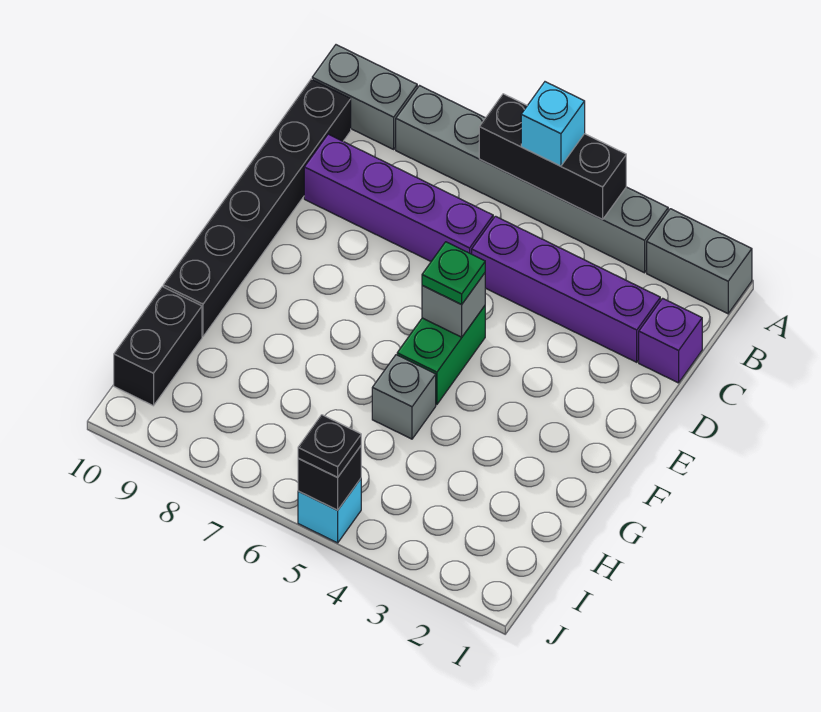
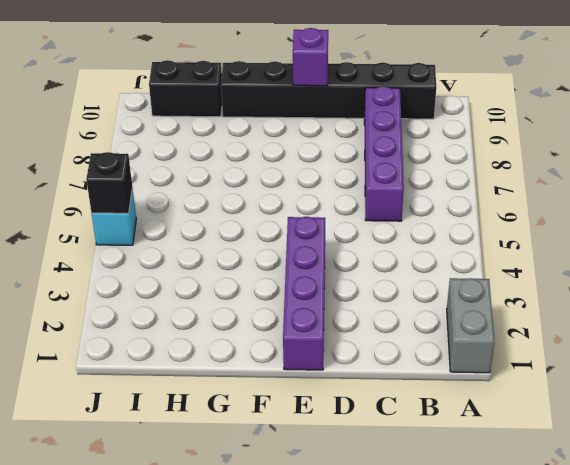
purple 1x4 brick [283,217,325,370] -> purple 1x4 brick moved to [472,216,660,362]
purple 1x1 brick [293,28,328,86] -> purple 1x1 brick moved to [639,298,702,383]
none -> grey 1x6 brick [396,86,668,273]
none -> grey 1x2 brick [312,45,417,149]
none -> green 1x2 brick [397,306,485,405]

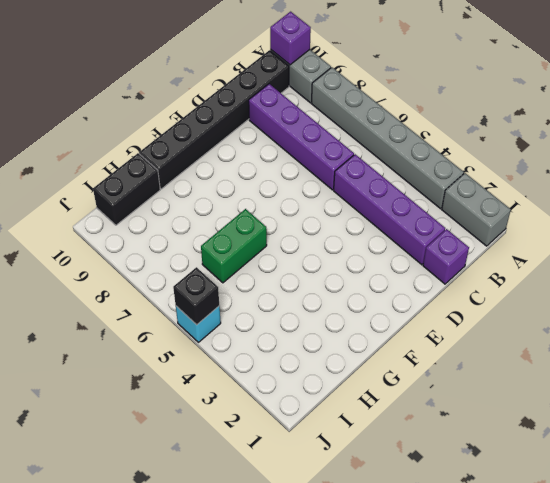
purple 1x1 brick [270,12,311,65] -> none
green 1x2 brick [201,209,267,283] -> green 1x2 brick moved to [397,306,485,405]
none -> grey 1x1 brick [372,355,436,439]
none -> black 1x3 brick [479,94,626,219]
none -> grey 1x1 brick [422,273,485,337]

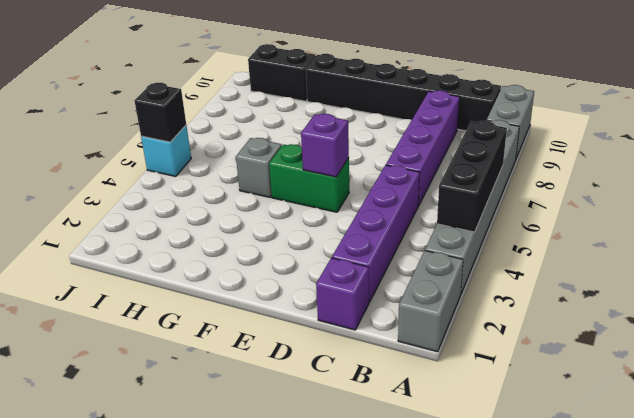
purple 1x1 brick [301,114,349,177] -> grey 1x1 brick [422,273,485,337]
none -> cyan 1x1 brick [521,82,585,166]
none -> green 1x1 plate [422,242,485,304]
none -> black 1x1 plate [298,415,361,477]

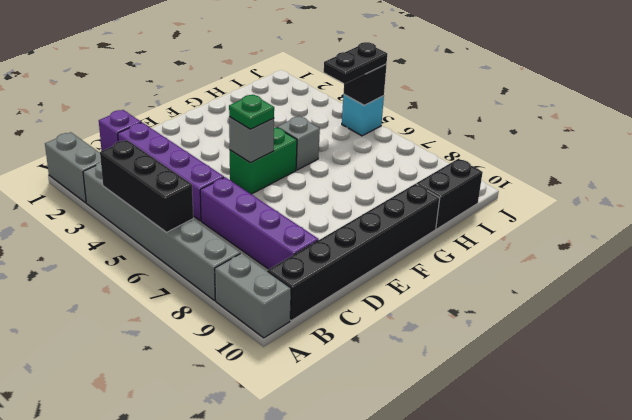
black 1x2 plate [324,42,387,84] -> black 1x1 plate [298,415,361,477]
none -> cyan 1x1 brick [521,82,585,166]

